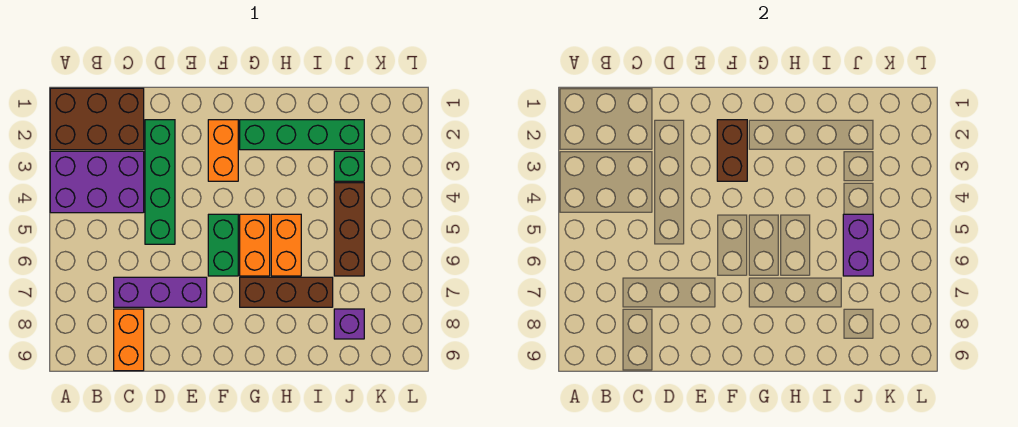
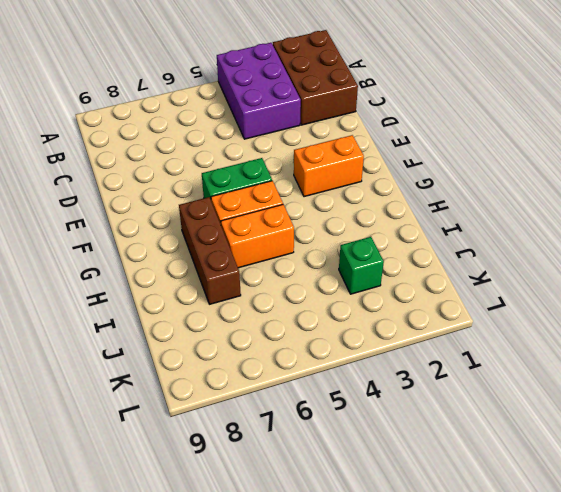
none -> purple 1x3 brick [114,277,207,307]
none -> orange 1x2 brick [114,309,144,371]
none -> green 1x4 brick [145,120,175,244]

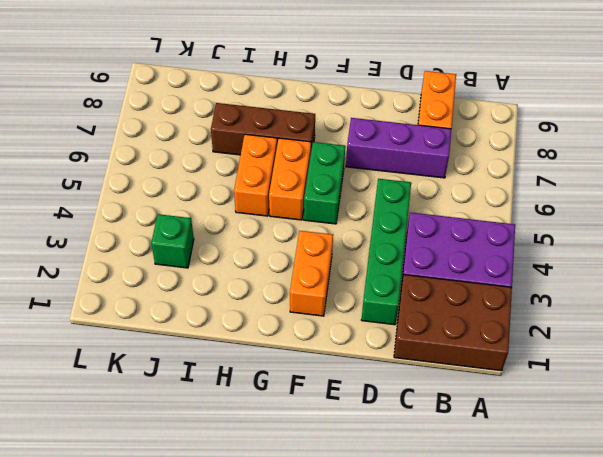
none -> green 1x4 brick [240,120,364,150]
none -> brown 1x3 brick [334,183,364,276]
none -> purple 1x1 brick [334,309,364,339]

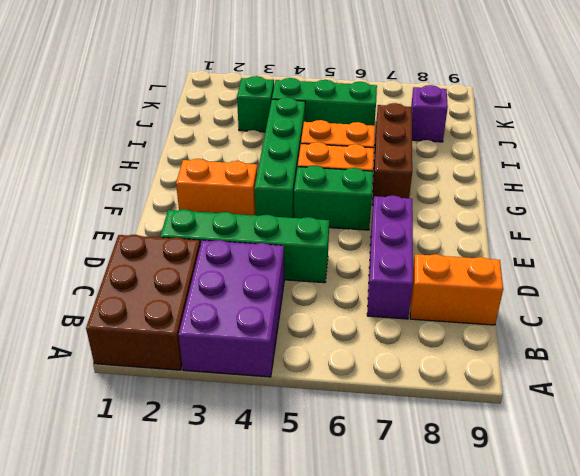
green 1x4 brick [255,97,305,218] -> green 1x4 brick moved to [240,120,364,150]
green 1x3 brick [272,78,377,126] -> brown 1x3 brick [334,183,364,276]
none -> brown 1x2 brick [717,120,747,181]
none -> purple 1x2 brick [843,214,873,276]

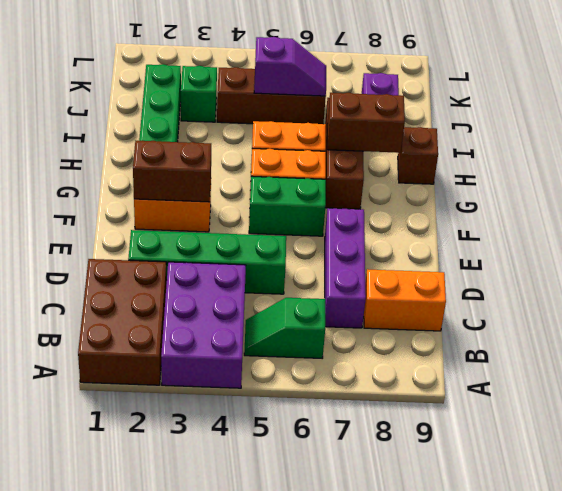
green 1x2 slope [244,298,325,358] -> none
brown 1x2 brick [327,93,405,153] -> none
brown 1x1 brick [398,127,438,184] -> none
purple 1x2 slope [254,37,326,96] -> purple 1x2 brick [843,214,873,276]

